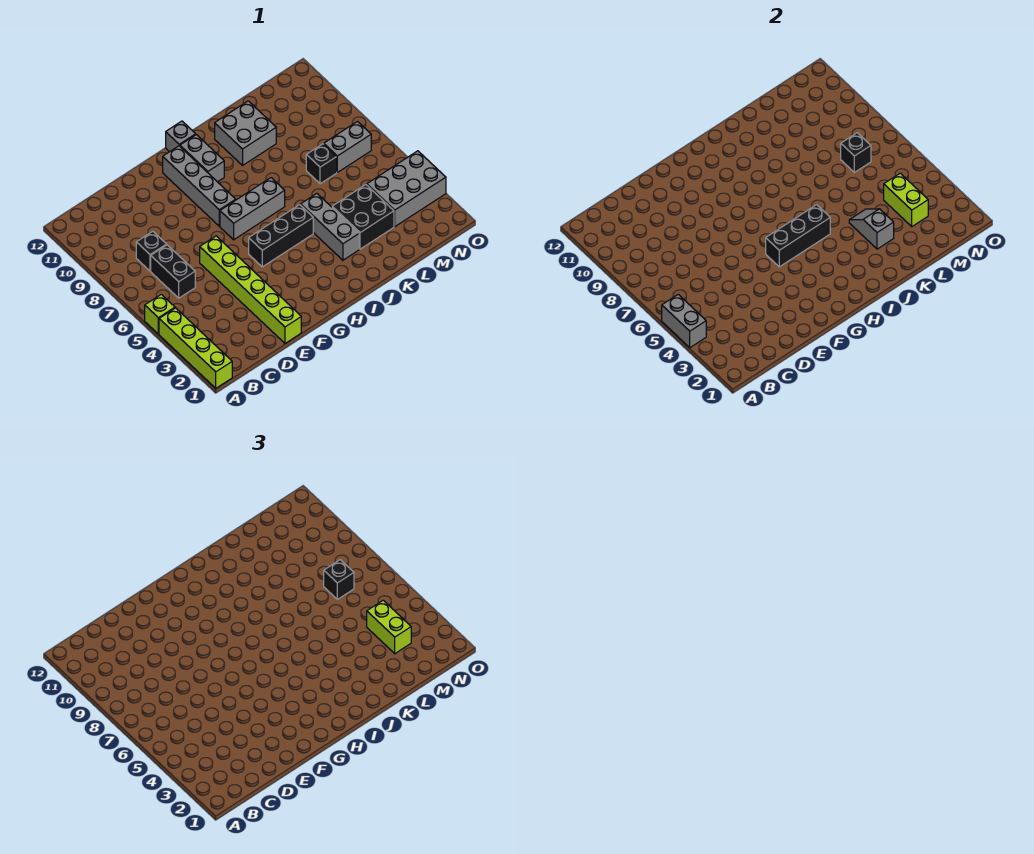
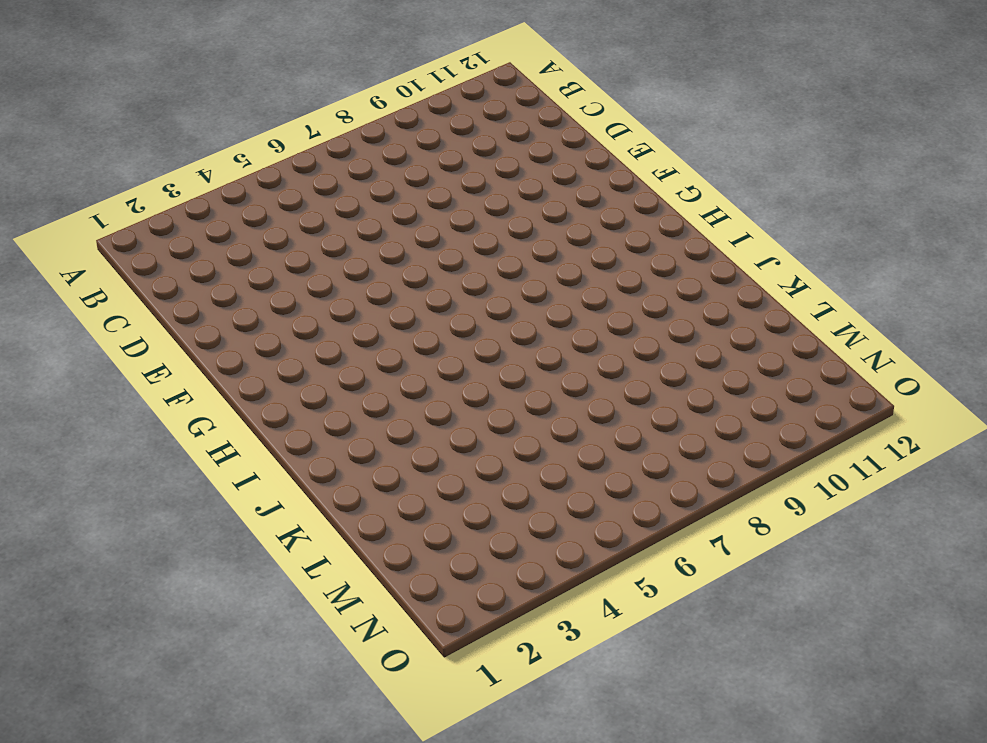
none -> lime 1x4 brick [159,308,232,388]
none -> lime 1x1 brick [145,294,175,334]
none -> black 1x2 brick [151,245,195,298]

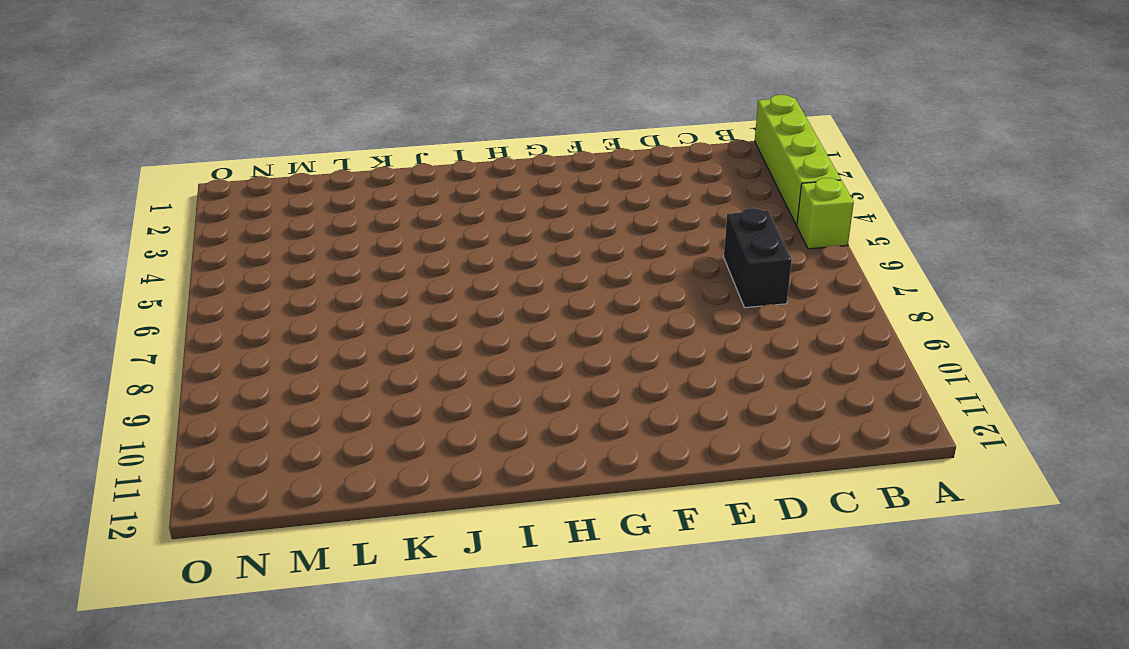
none -> black 1x1 brick [136,231,167,271]
none -> lime 1x6 brick [200,236,301,343]
none -> black 1x3 brick [249,205,313,267]

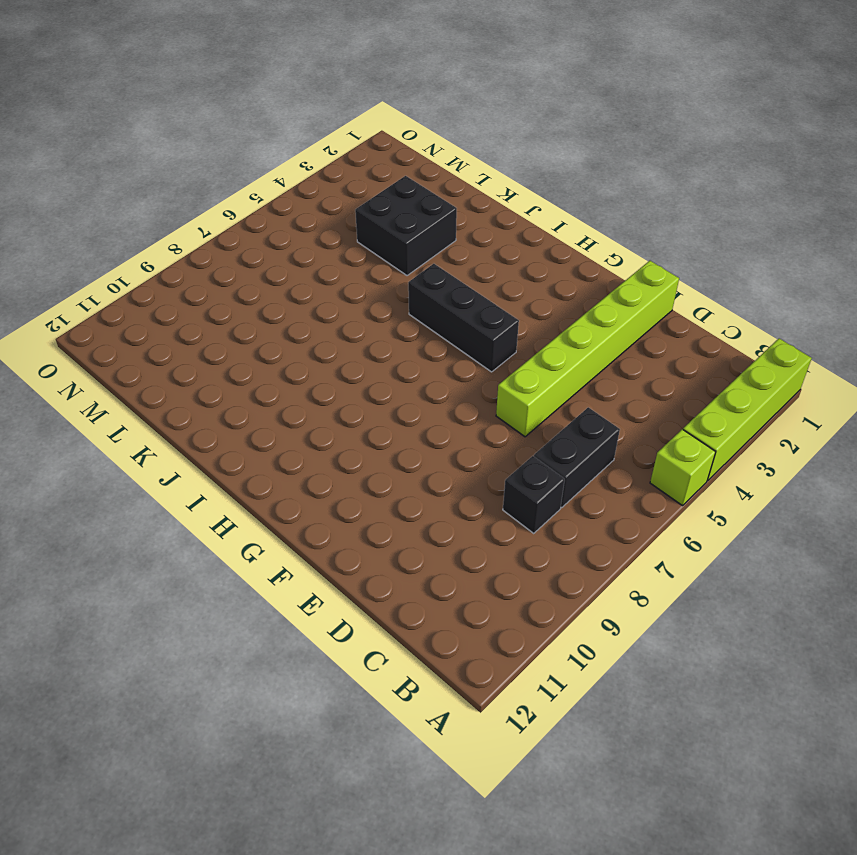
none -> grey 1x3 brick [220,178,285,240]
none -> grey 1x4 brick [163,146,236,226]
none -> grey 1x2 brick [180,135,224,182]

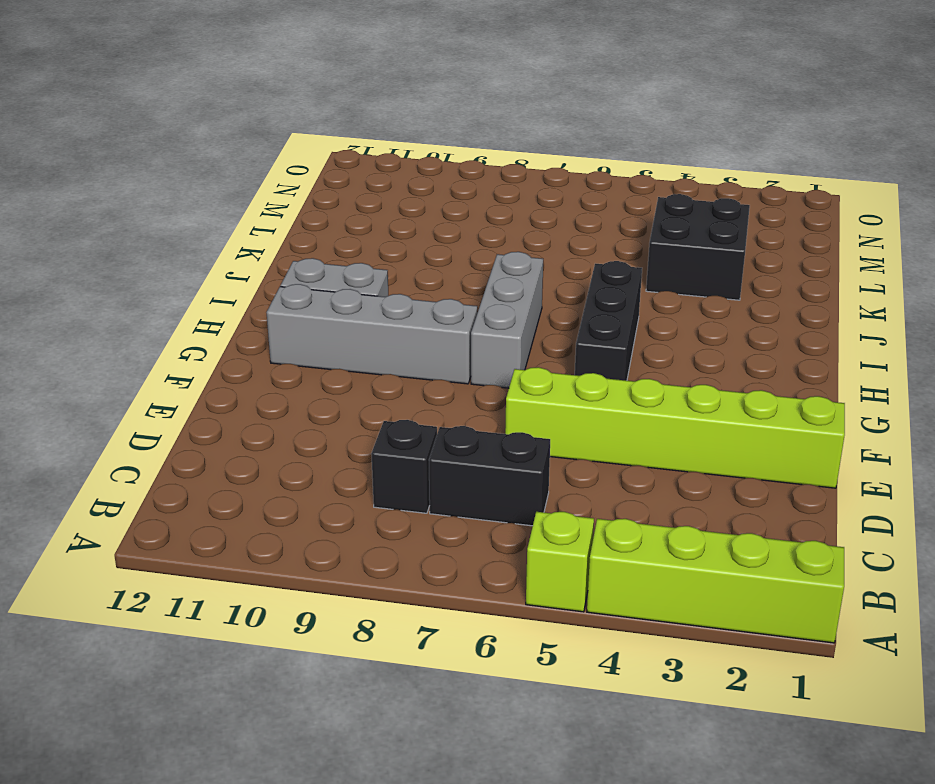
none -> grey 1x1 brick [166,121,196,152]
none -> grey 1x3 brick [301,194,359,260]
none -> grey 2x2 brick [215,101,276,165]

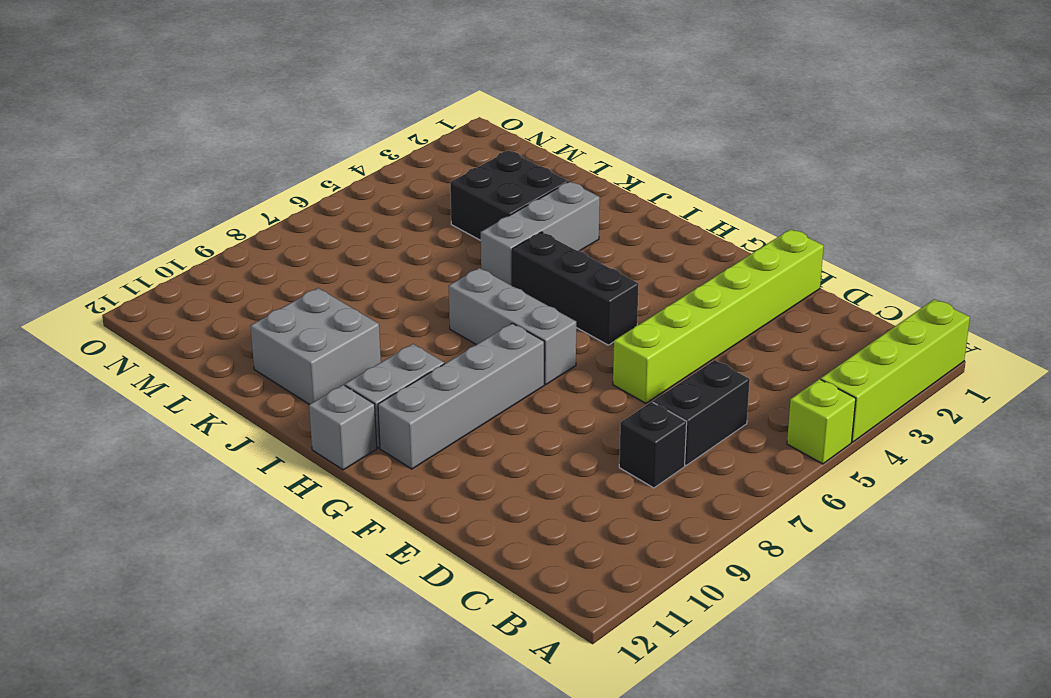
none -> black 1x1 brick [306,144,337,184]
none -> grey 2x3 brick [367,151,446,227]
none -> grey 1x2 brick [324,122,371,172]

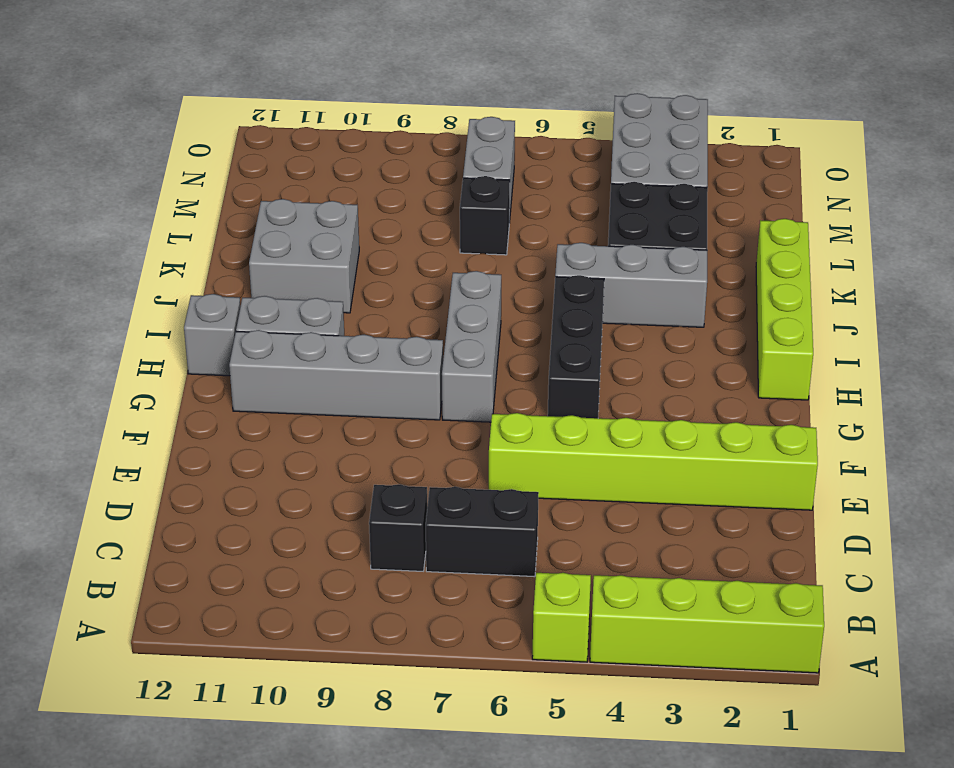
lime 1x4 brick [756,219,813,400] -> none
none -> grey 1x2 brick [662,294,706,348]
none -> black 1x3 brick [766,205,830,267]
none -> grey 1x2 slope [849,209,894,249]

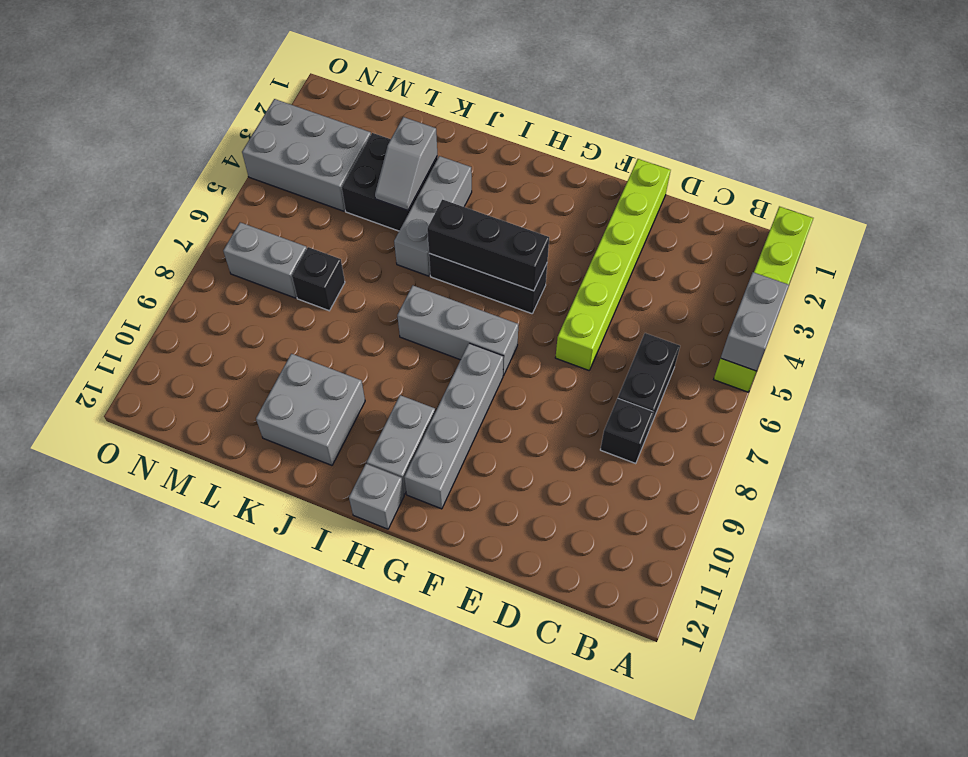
none -> lime 1x2 brick [884,173,928,227]
none -> black 1x1 brick [841,133,871,172]
none -> lime 1x2 brick [367,600,411,654]

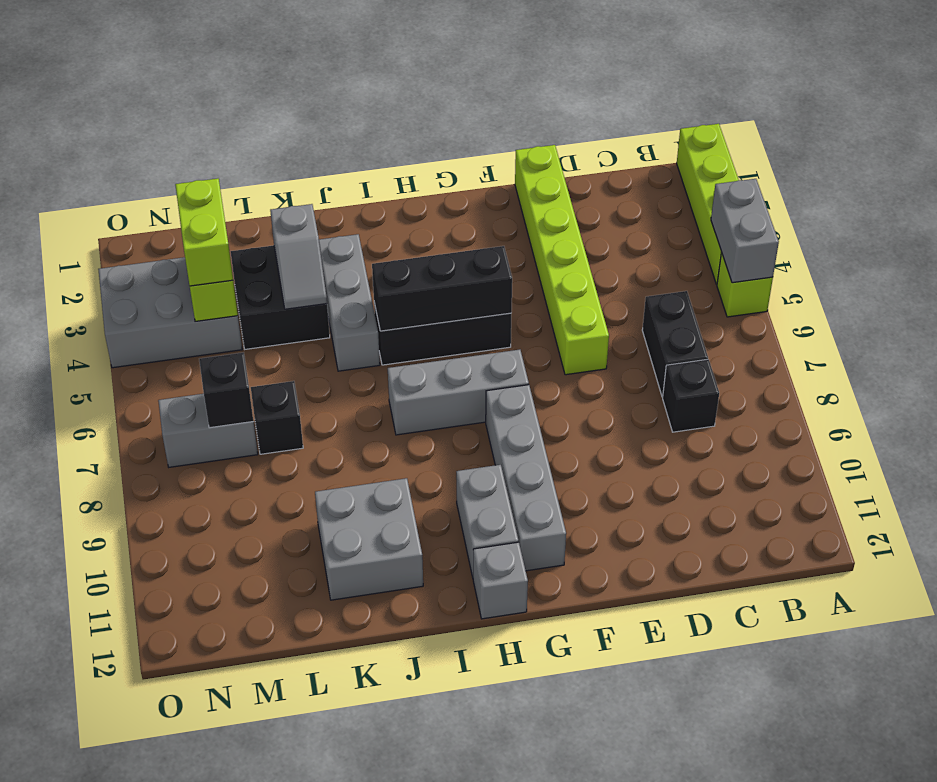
none -> black 1x1 brick [324,560,354,599]

